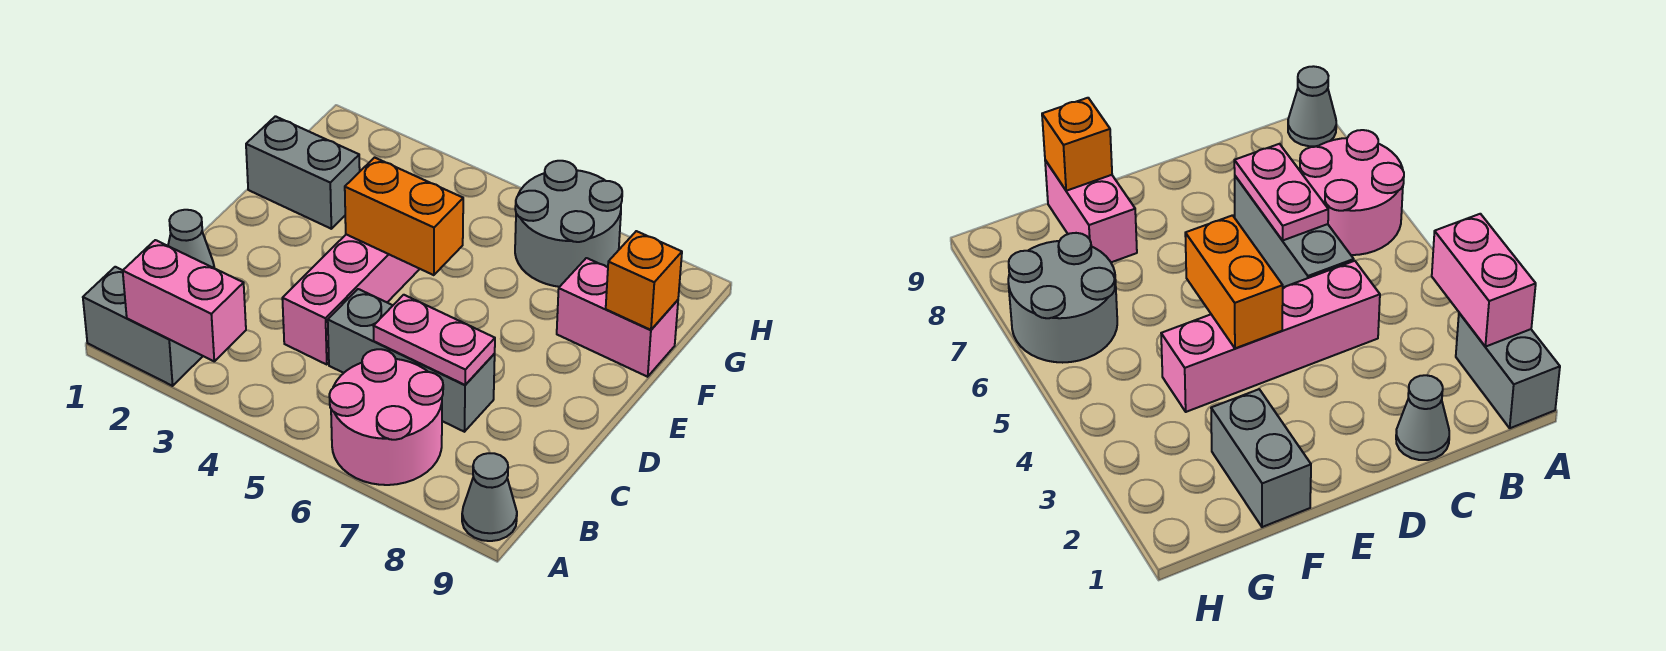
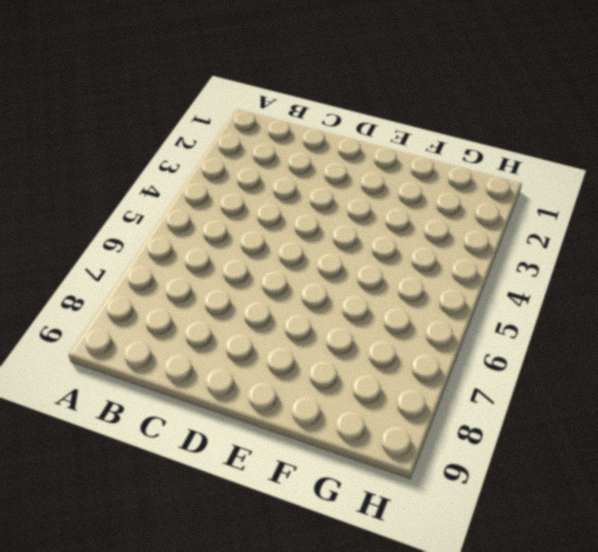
none -> grey 1x2 brick [83,267,203,386]
none -> pink 2x2 round brick [329,349,443,485]
none -> grey 1x1 cone [462,453,517,541]

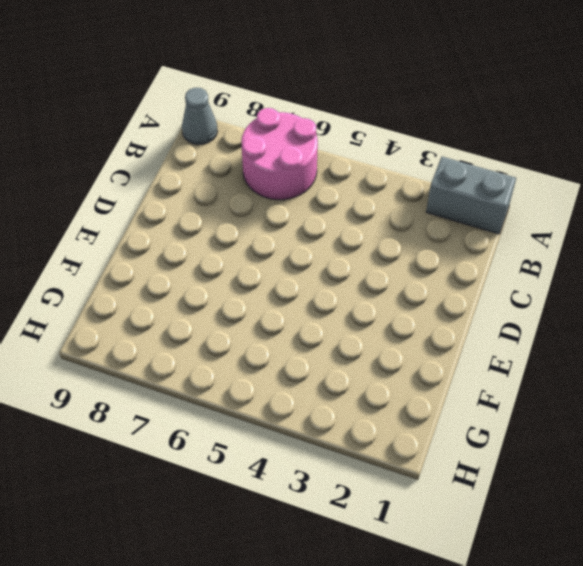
none -> grey 1x1 cone [168,210,214,268]
none -> pink 1x4 brick [282,235,419,364]
none -> grey 1x3 brick [328,289,495,432]

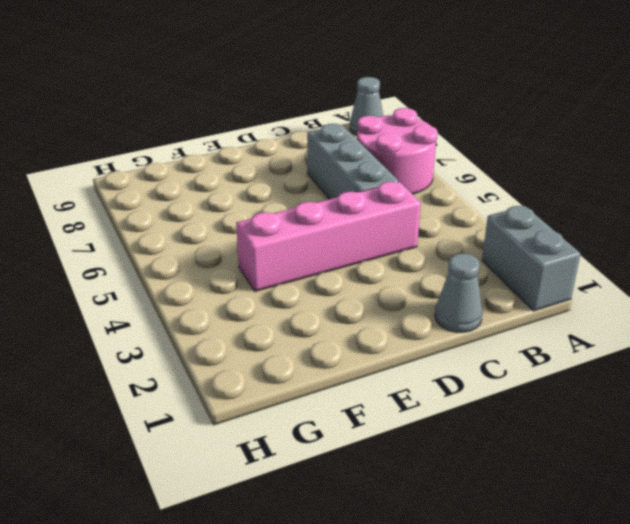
none -> grey 1x2 brick [246,116,360,229]
none -> pink 1x2 brick [557,258,678,377]
none -> grey 2x2 round brick [515,161,622,287]

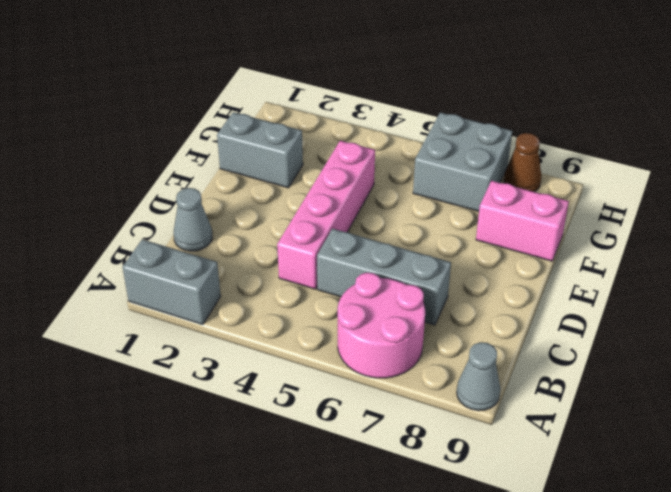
grey 2x2 brick [413,112,512,211] -> grey 2x2 round brick [515,161,622,287]
brown 1x1 cone [504,133,542,192] -> none
none -> pink 1x2 brick [123,240,246,361]
none -> pink 1x2 plate [373,295,495,385]
none -> orange 1x2 brick [345,158,463,275]

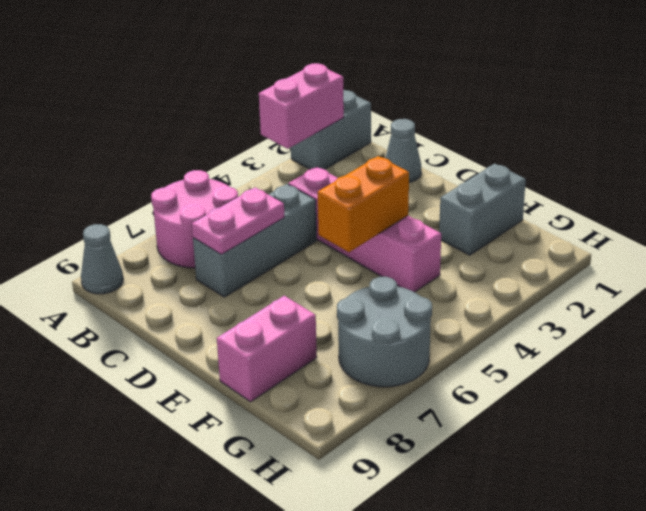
none -> orange 1x1 brick [606,231,682,330]

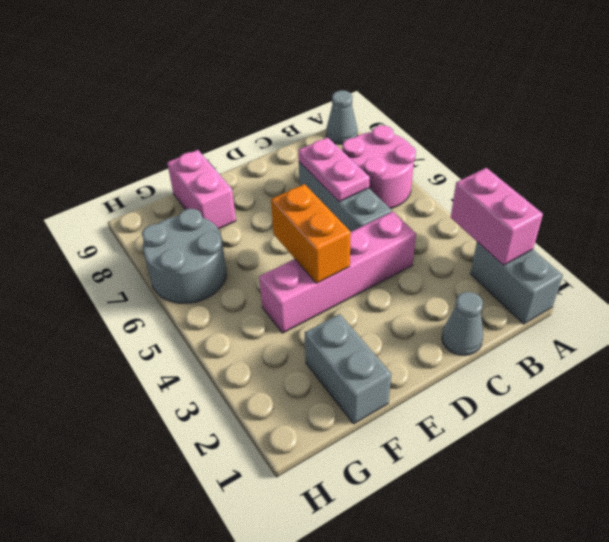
none -> orange 1x1 brick [606,231,682,330]

